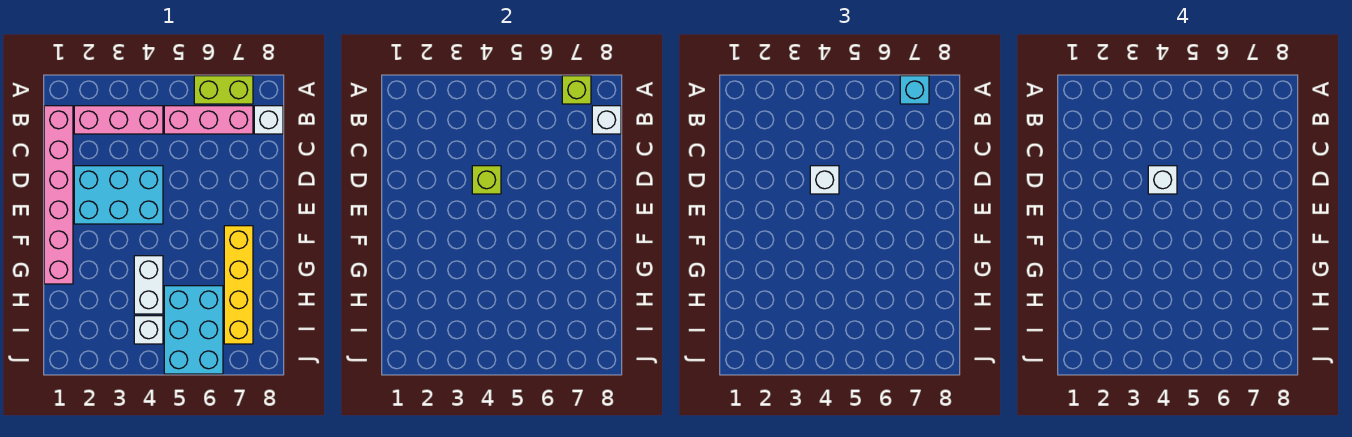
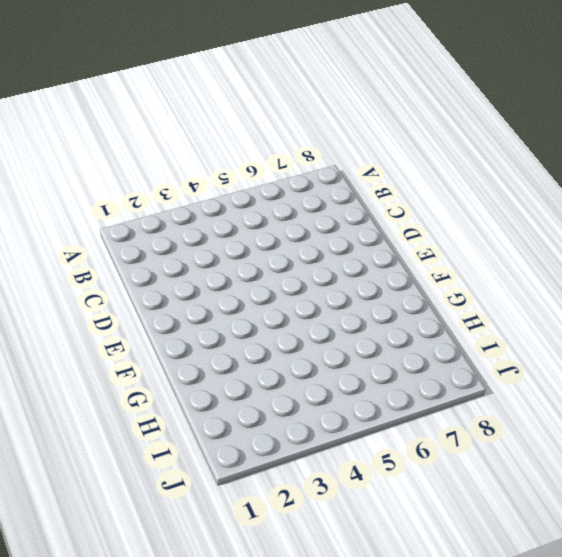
none -> lime 1x2 brick [194,76,253,104]
none -> pink 1x6 brick [44,106,73,284]
none -> pink 1x3 brick [74,106,163,134]

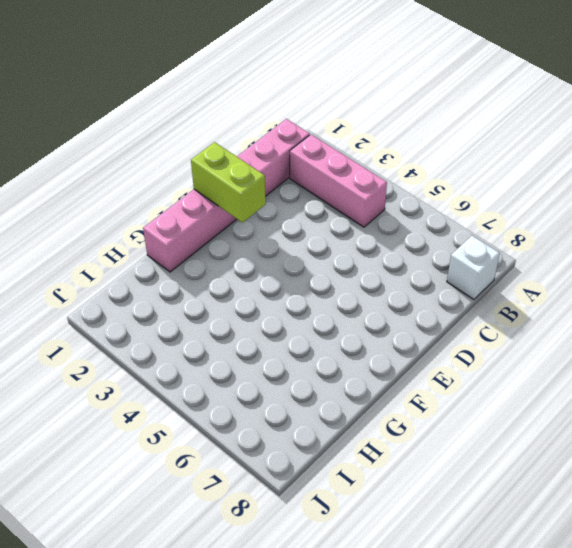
lime 1x2 brick [191,142,266,223] -> lime 1x2 brick moved to [194,76,253,104]
none -> pink 1x3 brick [164,106,253,134]
none -> cyan 2x3 brick [74,166,163,224]
none -> yellow 1x4 brick [224,226,253,344]

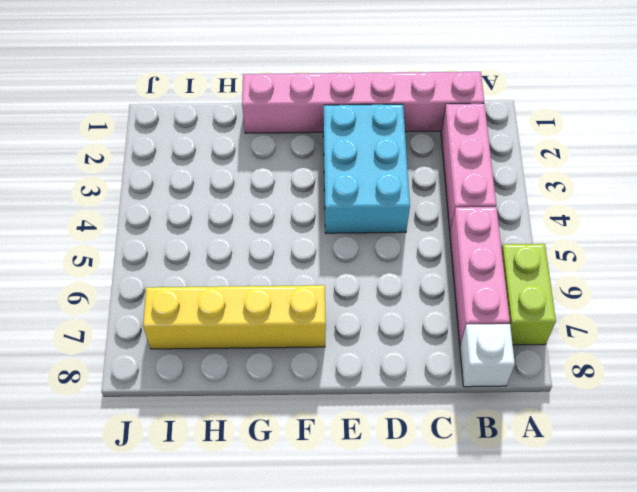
none -> white 1x2 brick [134,256,163,314]
none -> cyan 2x3 brick [164,286,223,374]
none -> white 1x1 brick [134,316,163,344]

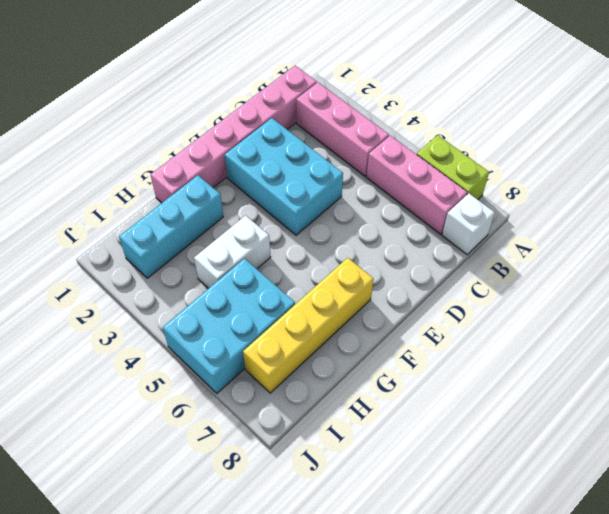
cyan 1x3 brick [119,175,223,278] -> none
none -> white 1x1 brick [134,316,163,344]
none -> lime 1x1 brick [562,76,591,104]
none -> white 1x1 brick [592,106,621,134]

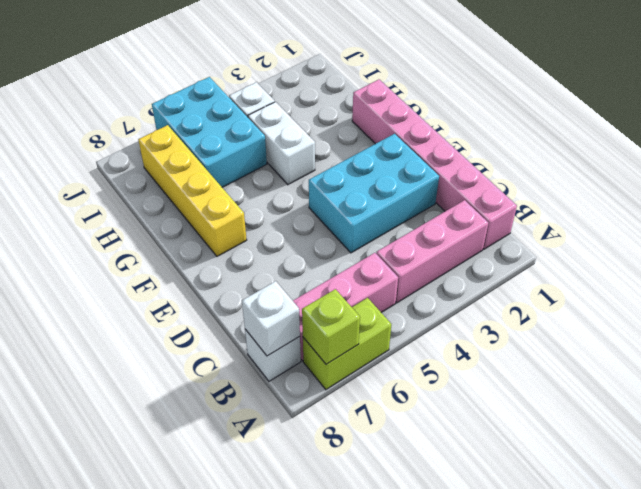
none -> lime 1x1 brick [472,166,501,194]
none -> cyan 1x1 brick [900,76,929,104]
none -> white 1x1 brick [810,166,839,194]

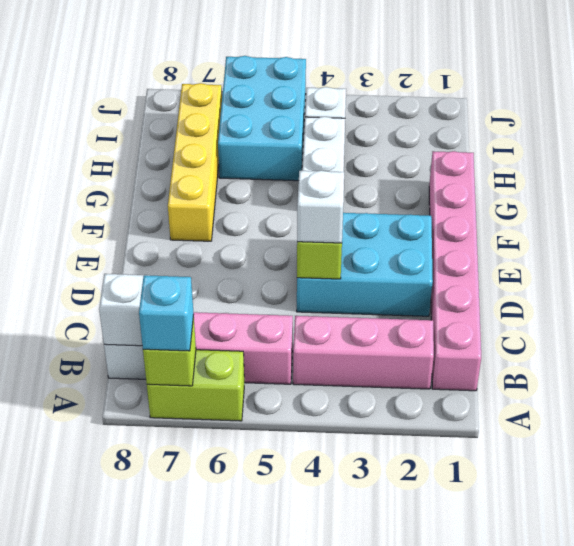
none -> white 1x1 brick [1148,166,1177,194]

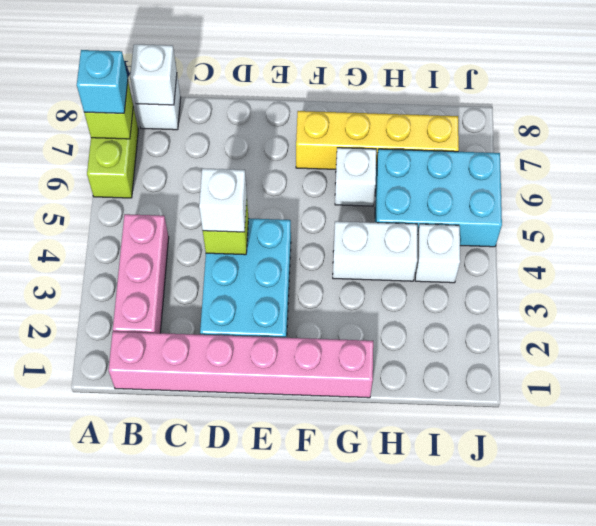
white 1x1 brick [335,148,376,206] -> white 1x1 brick moved to [1148,166,1177,194]
none -> pink 1x3 brick [164,106,253,134]

